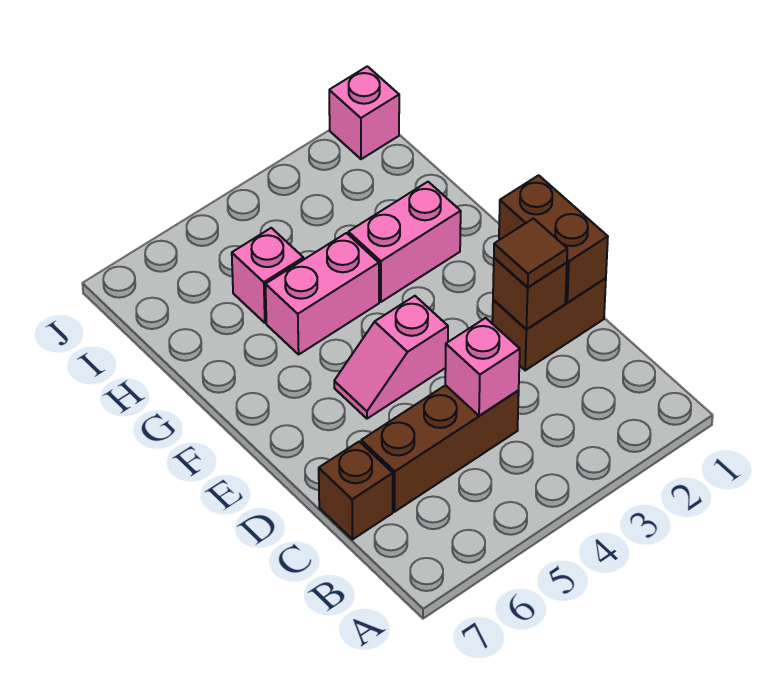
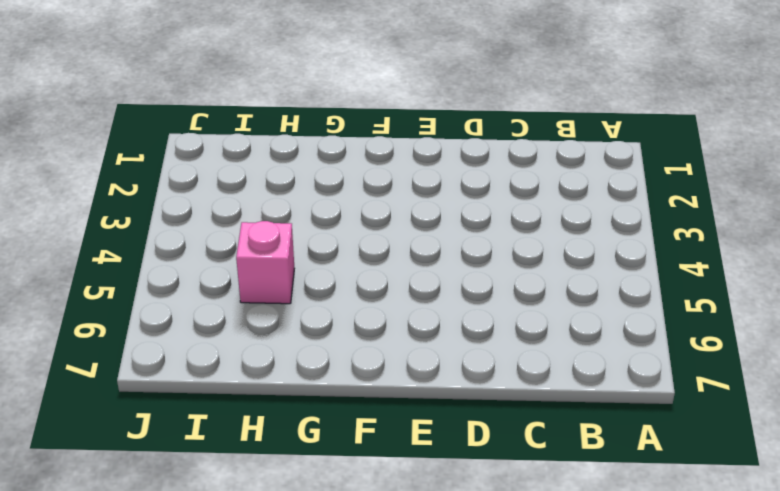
none -> brown 1x3 brick [361,385,519,512]
none -> brown 1x1 brick [319,442,393,539]
none -> brown 1x2 brick [492,278,606,370]

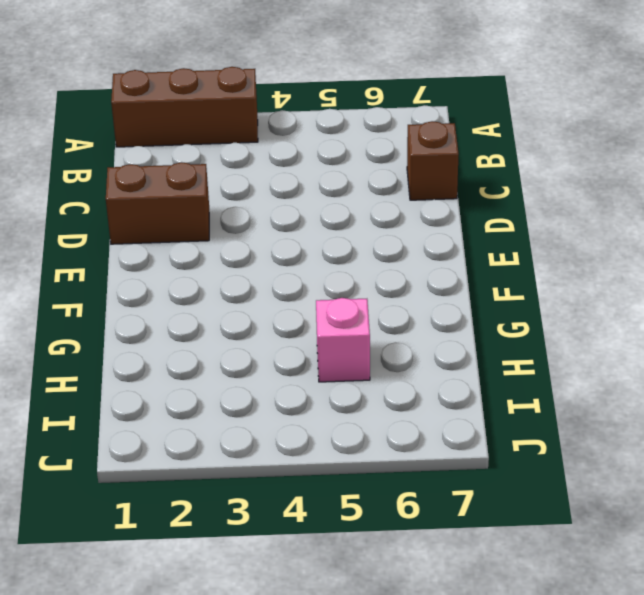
brown 1x3 brick [111,67,258,147] -> brown 1x3 brick moved to [361,385,519,512]
none -> pink 1x2 slope [334,296,448,419]
none -> pink 1x2 brick [348,182,461,302]
none -> pink 1x2 brick [265,233,379,354]

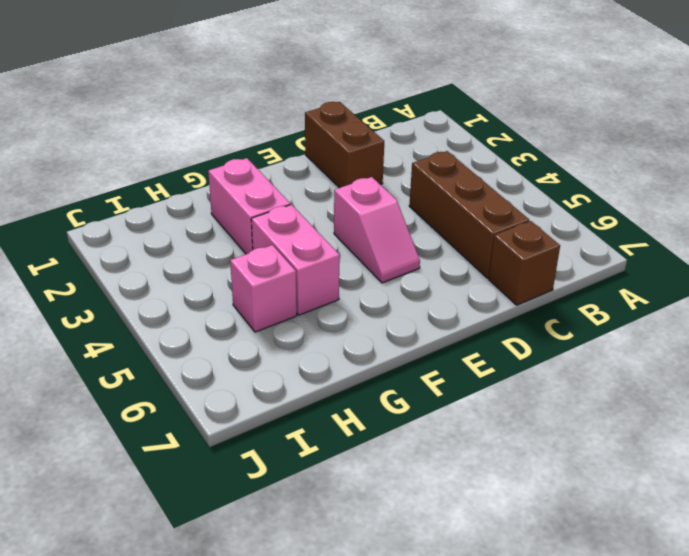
none -> pink 1x1 brick [329,66,399,159]
none -> pink 1x1 brick [445,318,520,416]
none -> brown 1x2 brick [499,175,608,303]

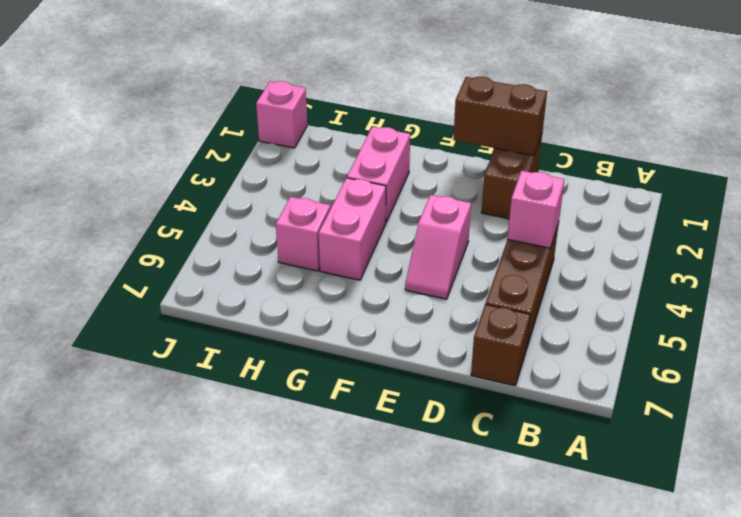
none -> brown 1x1 brick [493,258,567,329]
none -> brown 1x1 tile [494,219,567,287]

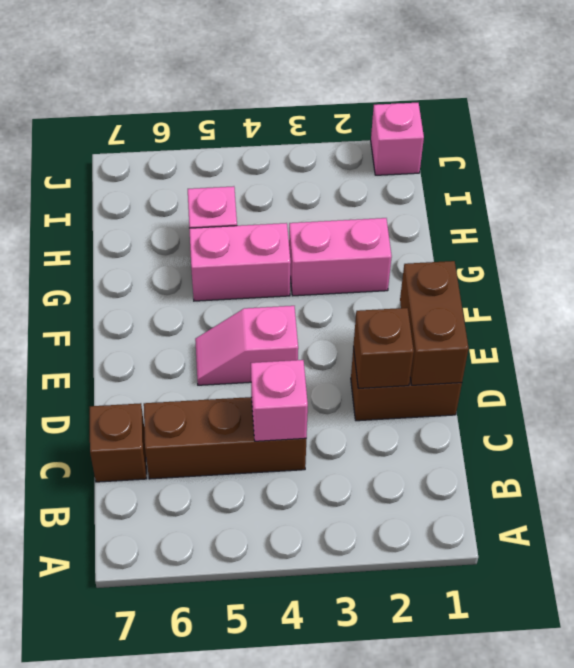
none -> brown 1x1 tile [494,219,567,287]

